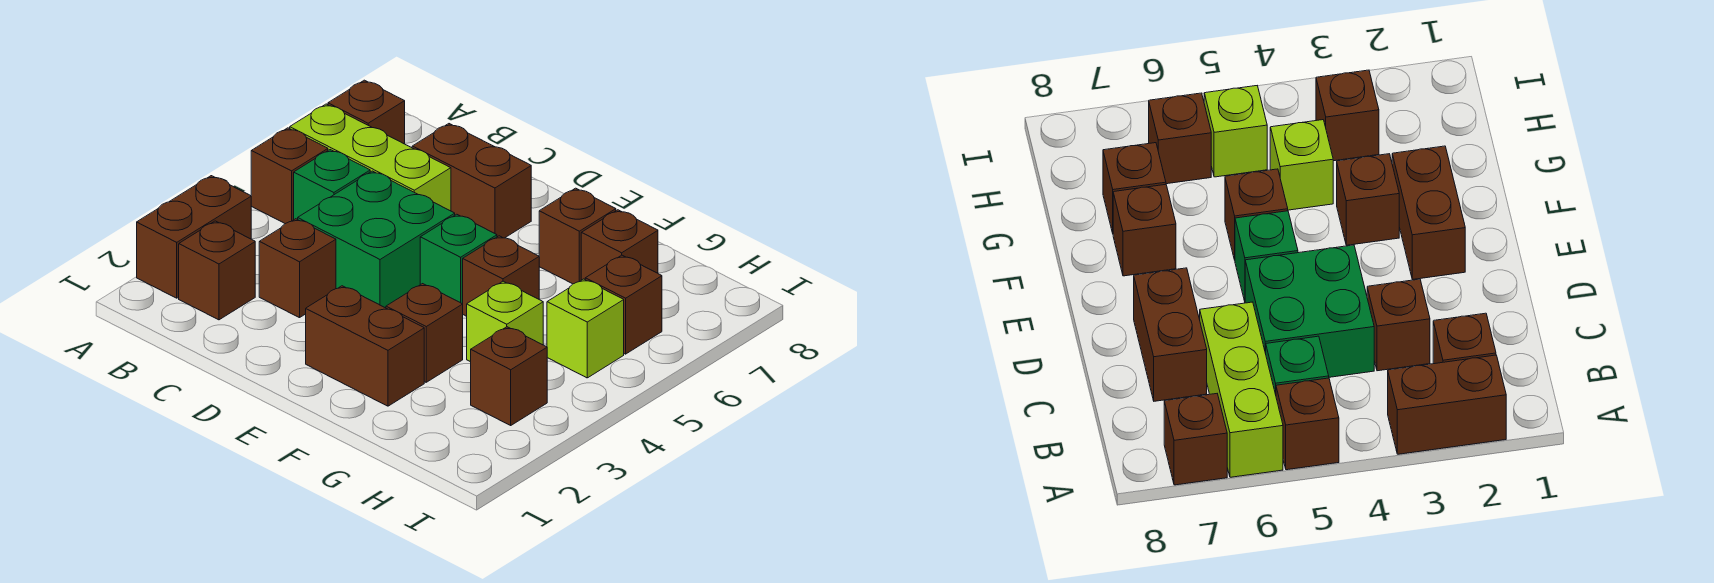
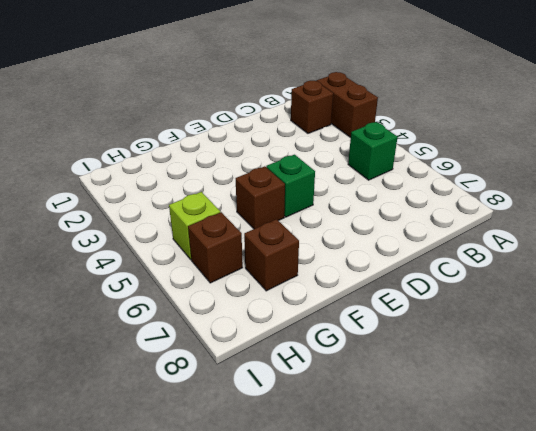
none -> brown 1x1 brick [251,128,328,224]
none -> lime 1x3 brick [290,104,451,211]
none -> brown 1x1 brick [328,80,405,144]

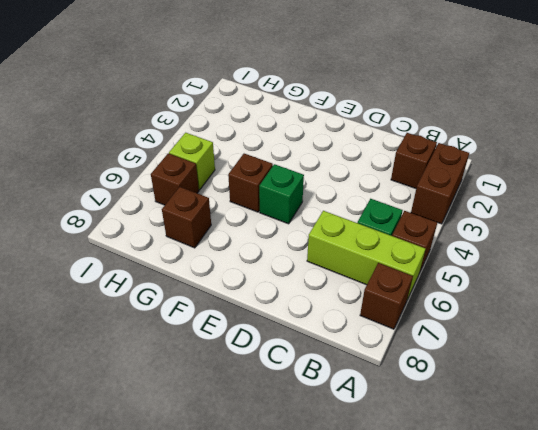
none -> brown 1x1 brick [259,219,336,318]
none -> green 2x2 brick [298,171,455,308]
none -> brown 1x2 brick [412,124,531,238]

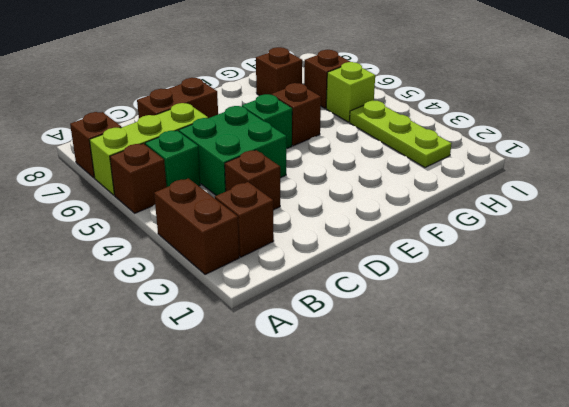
lime 1x3 plate [350,101,452,168] -> brown 1x1 brick [471,327,547,425]
none -> brown 1x2 brick [306,286,424,406]
none -> brown 1x1 brick [386,284,463,382]
none -> brown 1x1 brick [539,188,616,284]

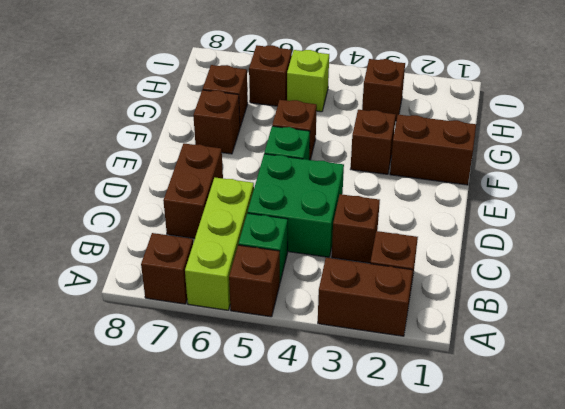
brown 1x2 brick [390,115,476,185] -> brown 1x2 brick turned to [306,286,424,406]
none -> lime 1x1 brick [467,281,543,362]

